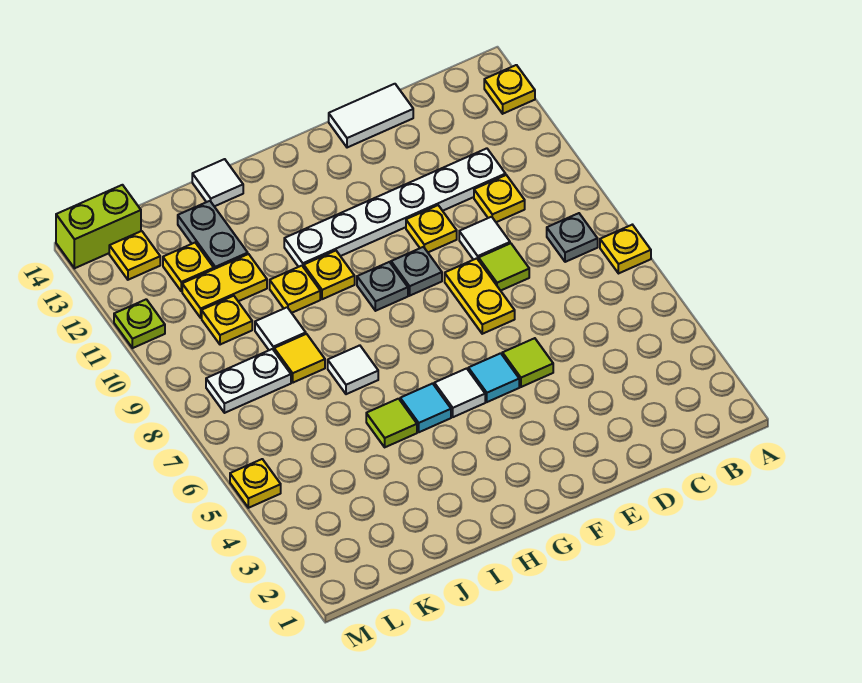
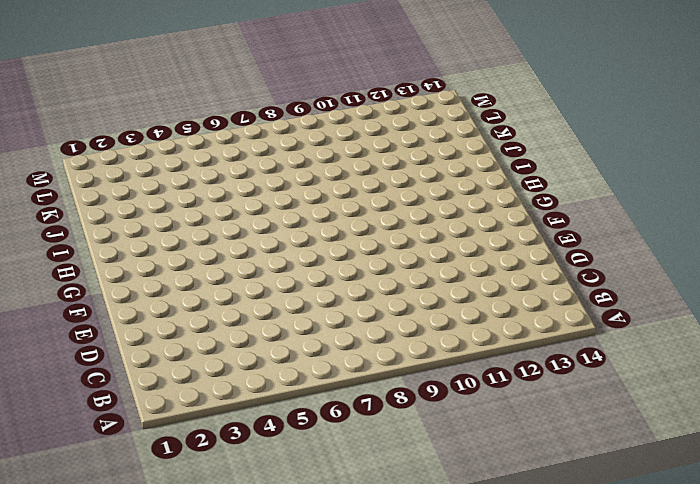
none -> yellow 1x1 plate [600,225,651,274]
none -> yellow 1x1 plate [484,65,535,114]
none -> grey 1x1 plate [547,213,598,262]
none -> yellow 1x1 plate [474,175,525,222]

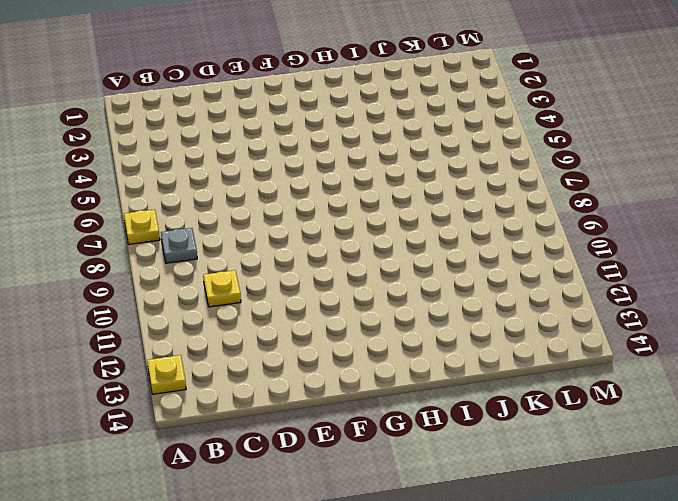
none -> white 1x6 plate [284,148,506,267]
none -> lime 1x1 tile [479,243,529,291]
none -> white 1x1 tile [459,217,510,260]
none -> white 1x2 tile [329,84,413,148]

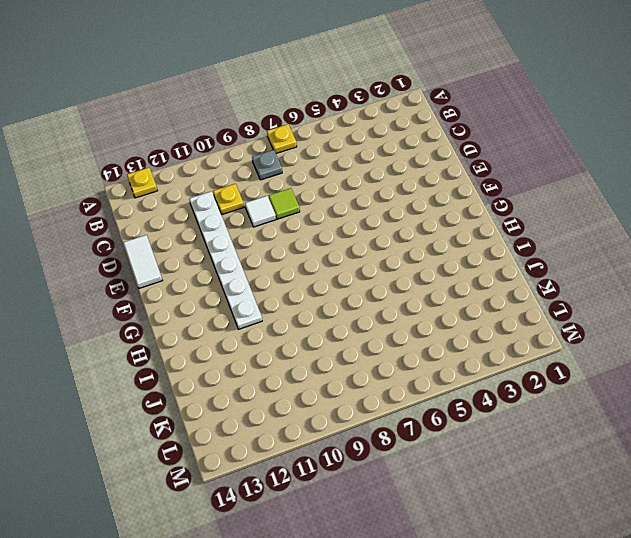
none -> lime 1x1 tile [502,338,553,387]
none -> yellow 1x2 plate [445,258,515,334]
none -> yellow 1x1 plate [406,205,457,252]
none -> cyan 1x1 tile [468,353,519,402]

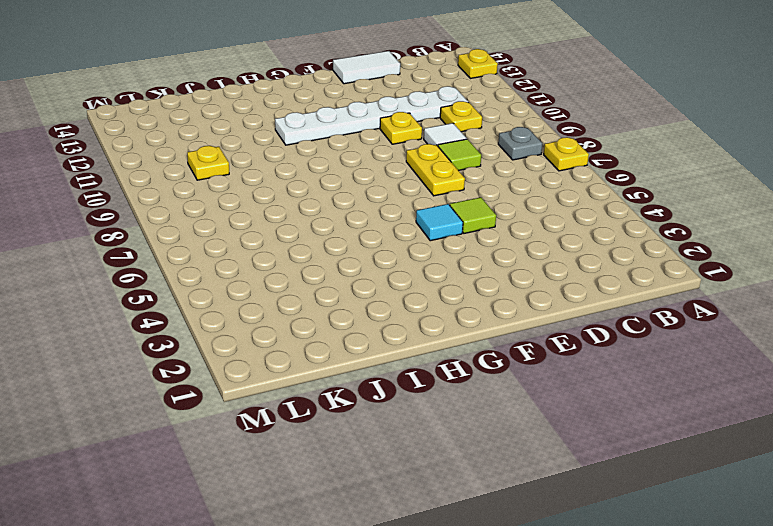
none -> grey 1x1 plate [391,247,442,296]
none -> white 1x1 tile [434,368,485,417]
none -> grey 1x1 plate [357,262,408,311]
none -> cyan 1x1 tile [400,384,451,432]

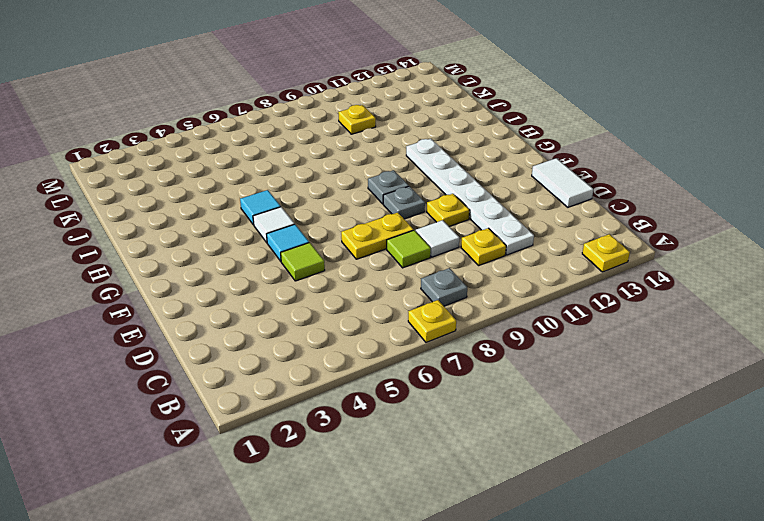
none -> yellow 1x1 plate [304,251,355,299]
none -> lime 1x1 tile [366,399,417,447]
none -> white 1x1 tile [328,345,378,394]
none -> yellow 1x1 plate [270,266,320,313]

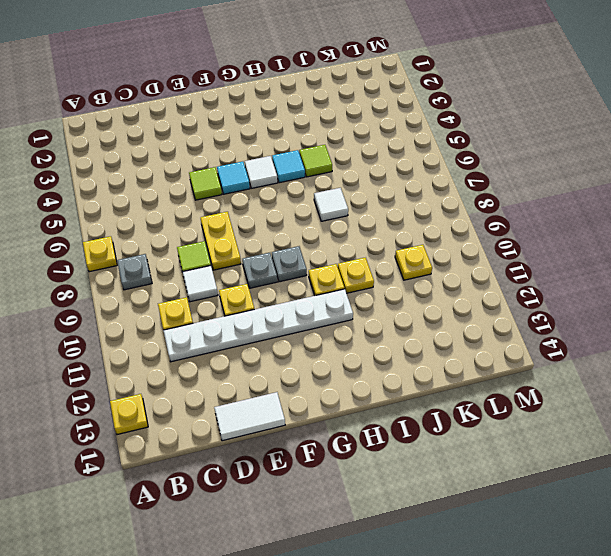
none -> white 1x1 tile [192,159,243,206]
none -> yellow 1x1 tile [274,334,325,383]
none -> white 1x1 tile [255,307,306,350]
none -> yellow 1x2 plate [182,254,267,318]

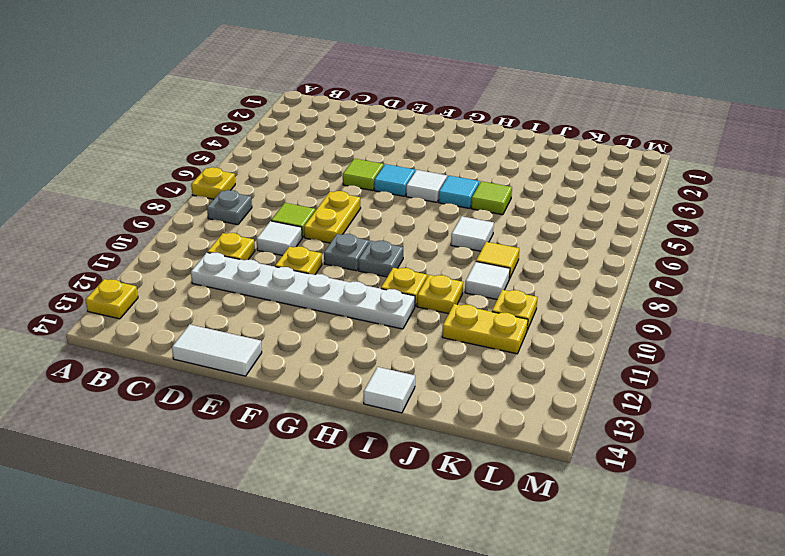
none -> grey 1x2 plate [178,201,248,269]
none -> white 1x2 plate [206,349,291,413]
none -> yellow 1x1 plate [163,243,214,291]
none -> yellow 1x1 plate [109,231,160,280]

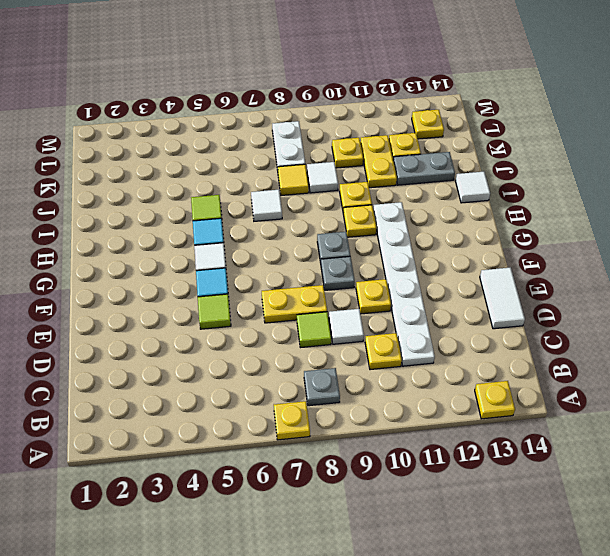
none -> lime 1x2 brick [56,185,141,268]
none -> yellow 1x1 plate [230,459,281,508]
none -> lime 1x1 plate [114,299,165,348]

